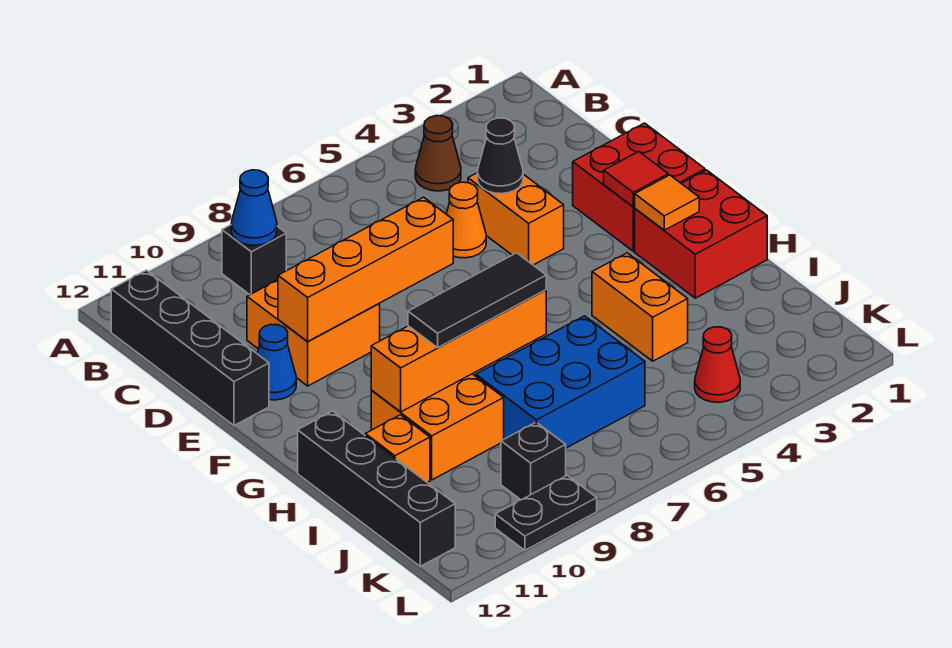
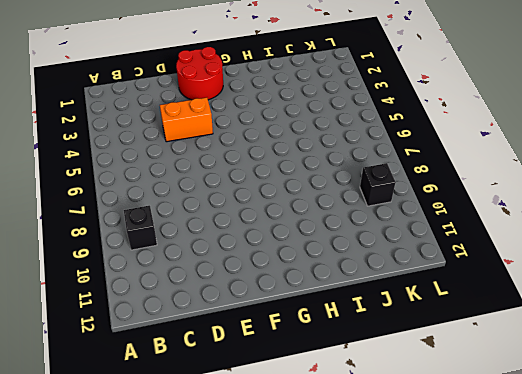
red 2x2 round brick [176,47,223,100] -> red 2x2 brick [573,123,705,251]
none -> brown 1x1 cone [415,116,461,191]
none -> black 1x4 brick [111,270,269,426]
none -> orange 1x1 cone [446,182,486,258]

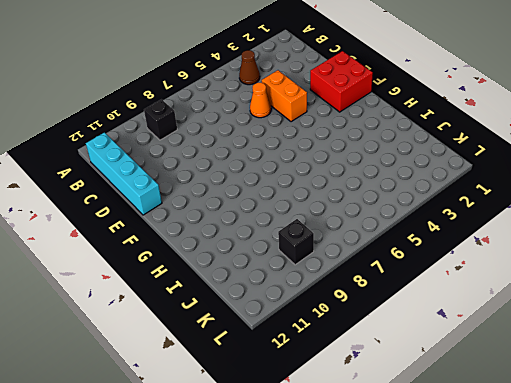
cyan 1x4 brick [86,133,162,215] -> black 1x4 brick [111,270,269,426]
none -> orange 2x2 brick [247,280,380,386]
none -> blue 1x1 cone [257,324,296,400]
none -> red 2x2 brick [635,170,767,298]

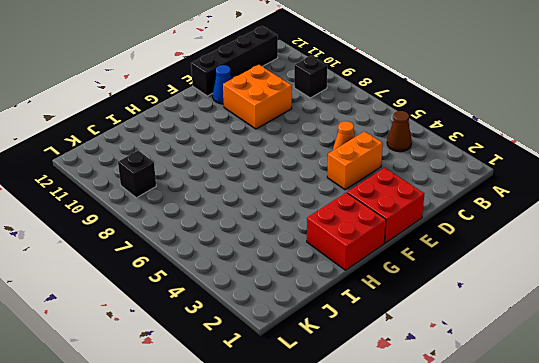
none -> orange 1x2 brick [592,253,688,361]
none -> orange 2x2 brick [371,374,504,480]
none -> black 1x4 brick [298,411,455,566]

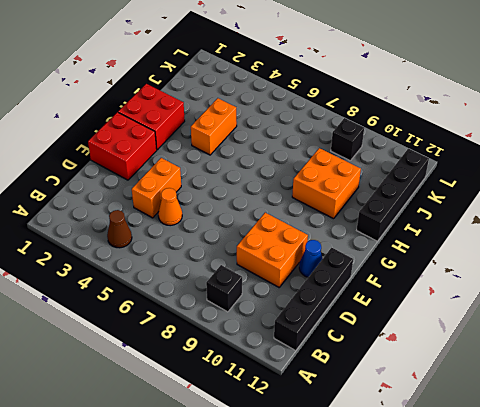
none -> blue 2x3 brick [476,316,645,448]
none -> orange 1x1 brick [365,415,430,483]
none -> red 1x1 cone [695,327,740,402]

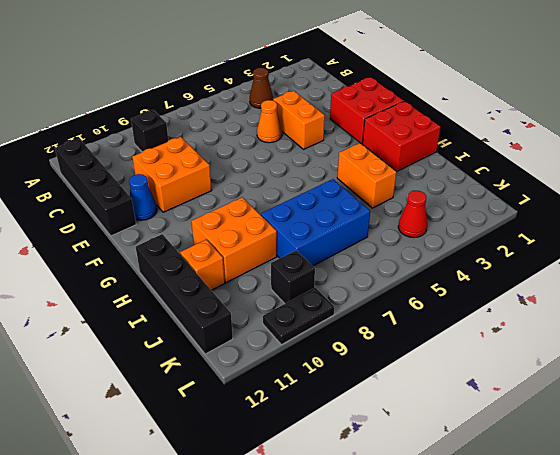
none -> blue 1x1 cone [231,170,277,246]
none -> black 1x1 cone [477,118,523,194]
none -> orange 1x4 brick [278,197,453,342]

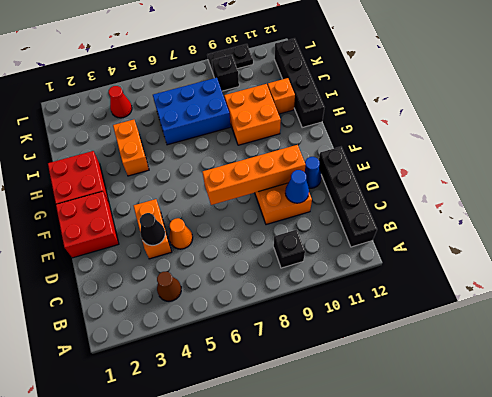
blue 1x1 cone [285,170,309,203] -> blue 1x1 cone moved to [231,170,277,246]
none -> red 1x1 tile [604,152,668,207]
none -> orange 1x1 tile [634,175,699,230]
none -> orange 1x4 brick [371,290,546,412]

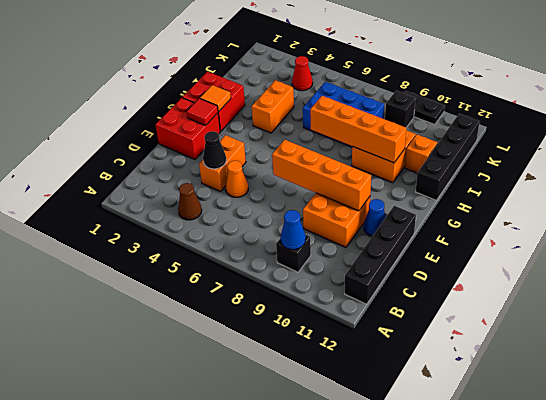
none -> black 1x3 tile [408,253,546,348]

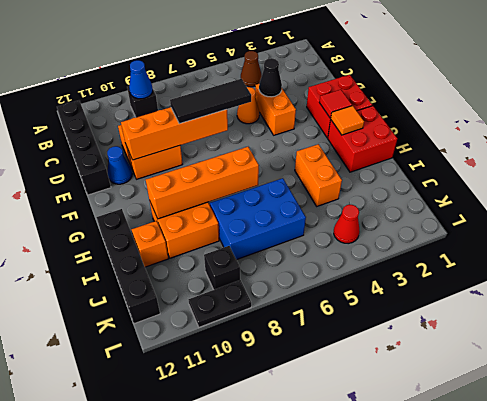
black 1x3 tile [170,79,251,124] -> black 1x3 tile moved to [408,253,546,348]

